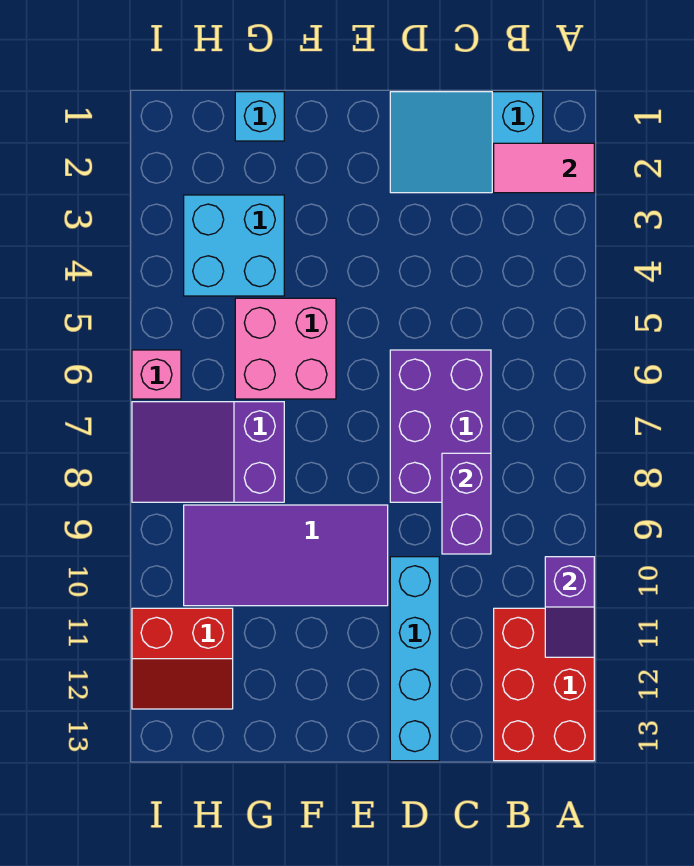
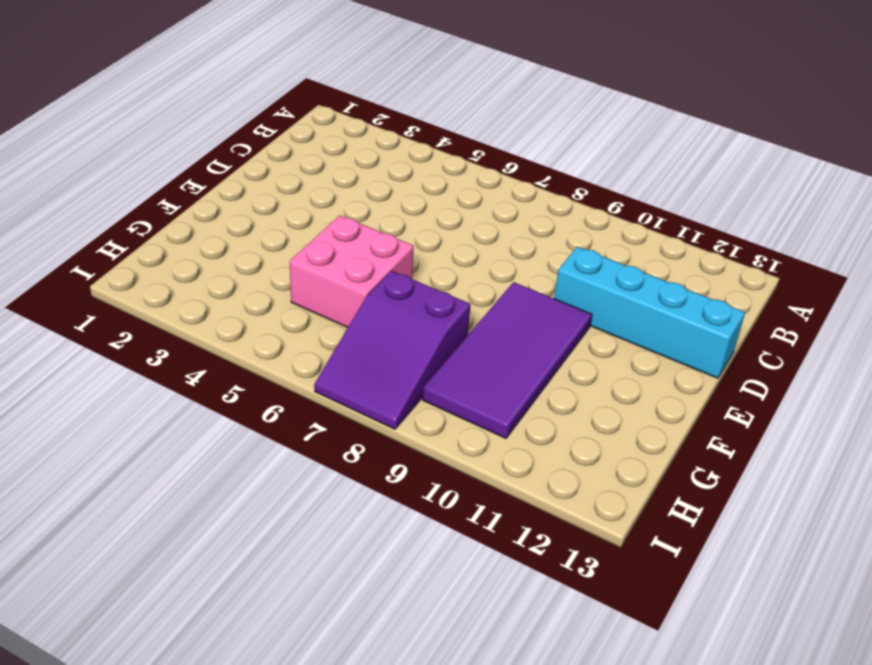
none -> red 2x3 brick [494,608,594,761]
none -> cyan 2x3 slope [390,92,543,193]
none -> purple 2x3 brick [390,350,491,502]

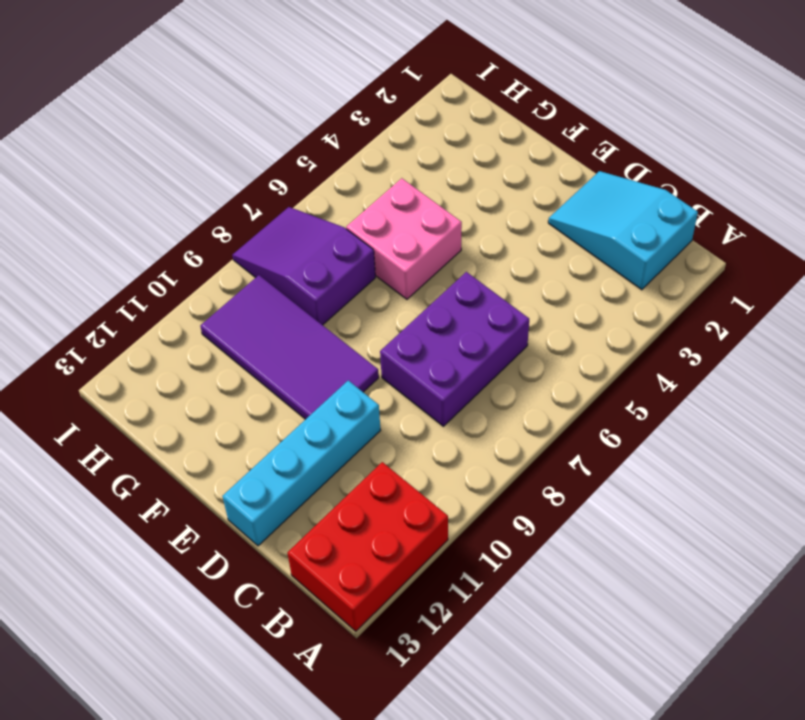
none -> cyan 1x1 brick [235,92,284,141]
none -> cyan 2x2 brick [184,195,284,296]
none -> red 2x2 slope [132,608,233,709]

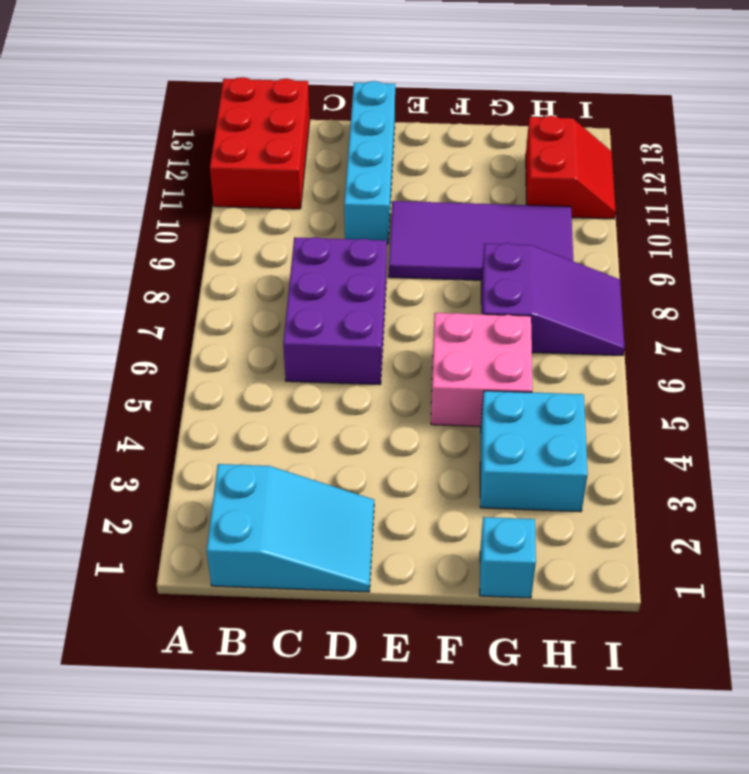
red 2x2 slope [526,116,616,219] -> red 2x2 slope turned to [132,608,233,709]
none -> pink 1x1 brick [132,350,181,399]
none -> pink 1x2 tile [494,143,594,193]
none -> purple 1x2 slope [545,557,594,657]

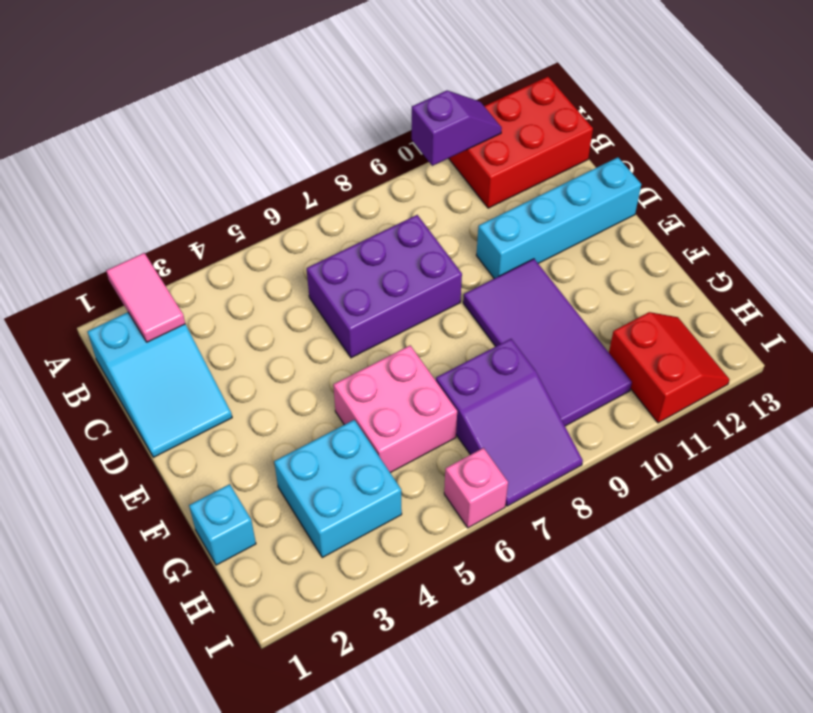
none -> purple 1x2 brick [442,453,491,554]

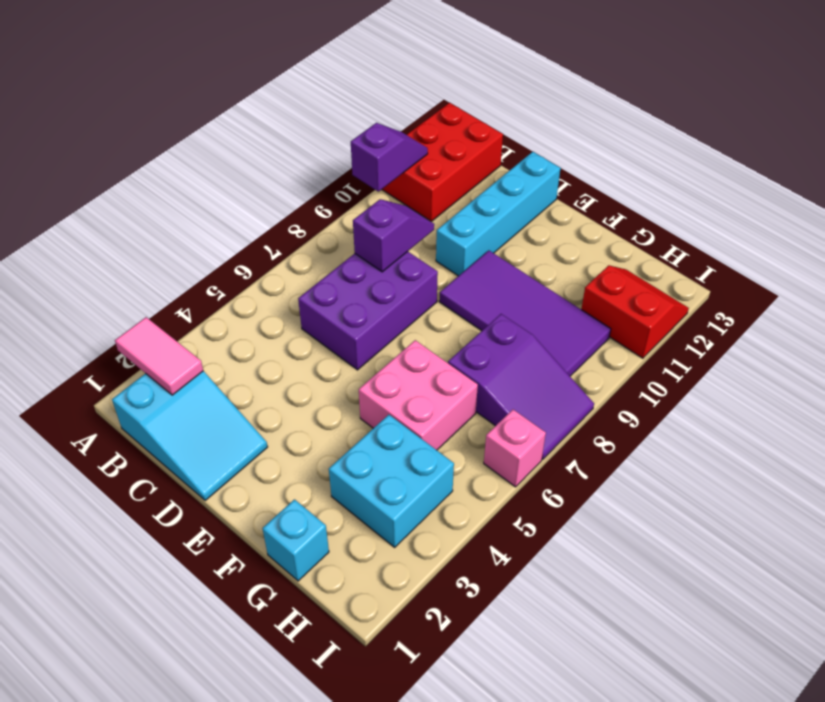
purple 1x2 slope [353,199,434,272] -> purple 1x2 brick [442,453,491,554]

